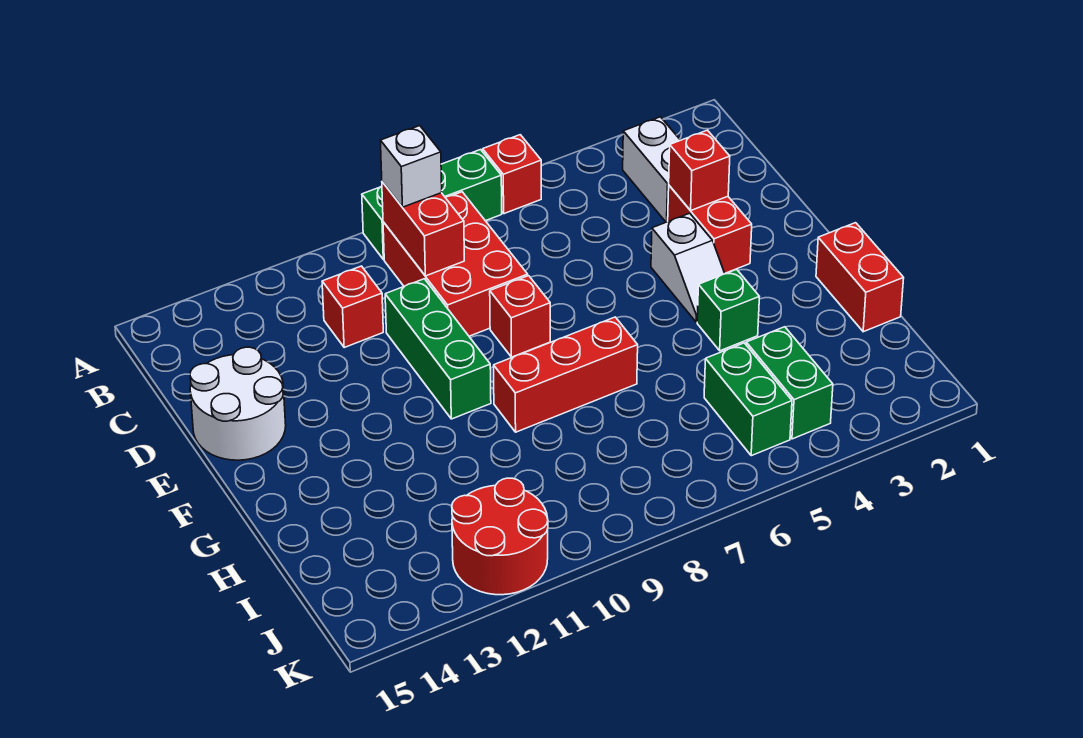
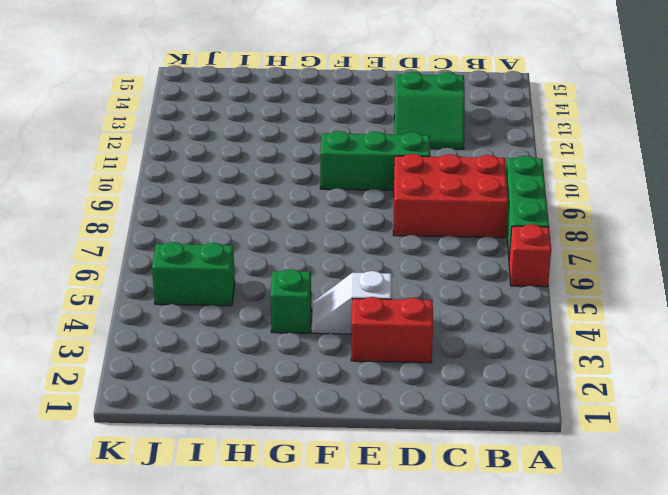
green 2x2 slope [394,72,465,149] -> none
none -> white 1x2 brick [623,117,680,222]
none -> red 1x1 brick [322,266,383,347]
none -> white 2x2 round brick [190,347,286,460]

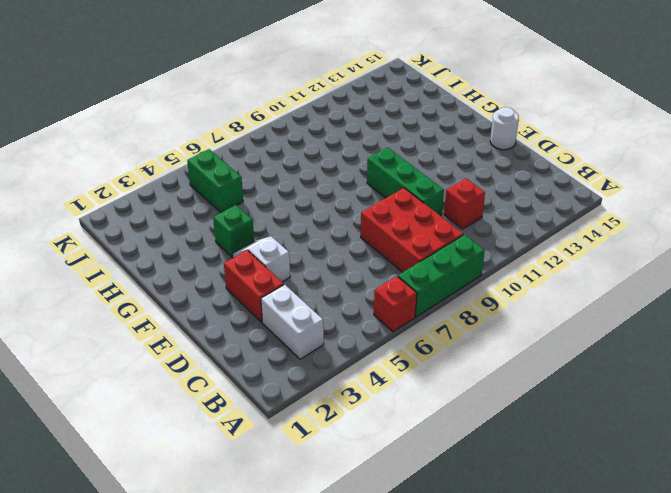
white 1x1 round brick [490,107,519,150] -> white 2x2 round brick [190,347,286,460]
none -> red 1x1 brick [490,276,550,357]
none -> red 1x2 brick [816,223,904,332]
none -> red 1x3 brick [494,317,638,432]

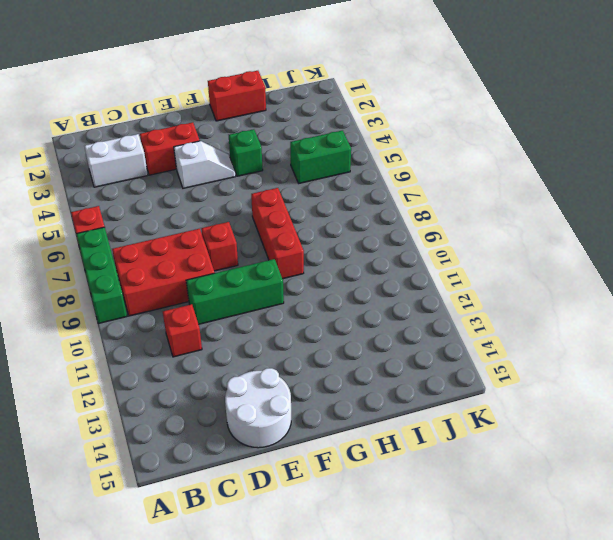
none -> green 1x2 brick [746,327,833,439]
none -> red 2x2 round brick [452,478,548,595]
none -> red 1x2 brick [382,182,464,276]

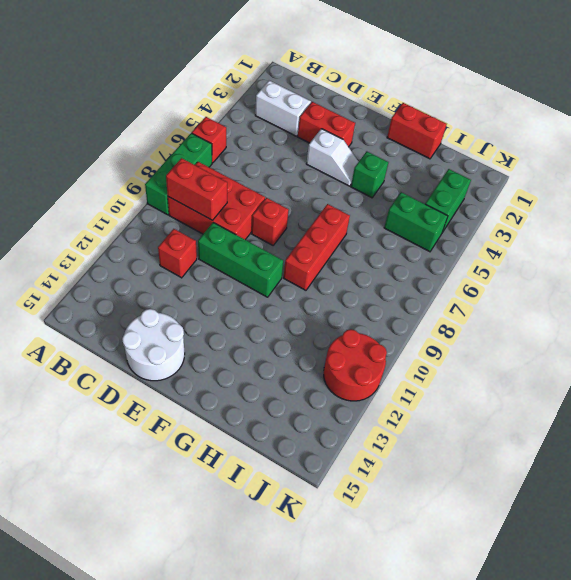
green 1x2 brick [425,169,471,233] -> green 1x2 brick turned to [746,327,833,439]
none -> red 1x1 brick [669,130,730,211]
none -> white 1x1 brick [380,126,442,207]

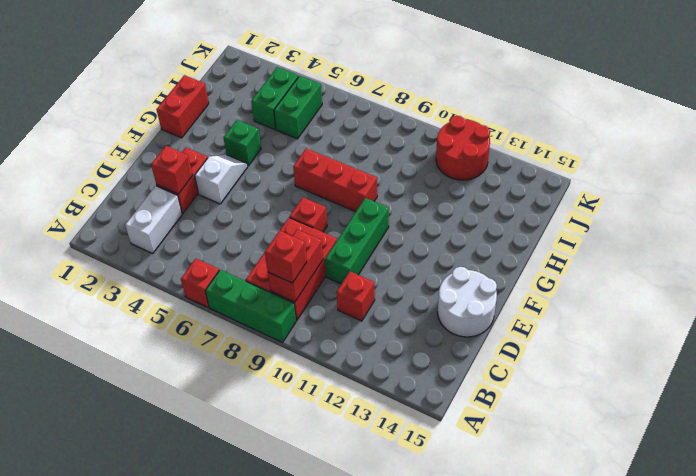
red 1x1 brick [265,231,307,283] -> white 1x1 brick [380,126,442,207]

